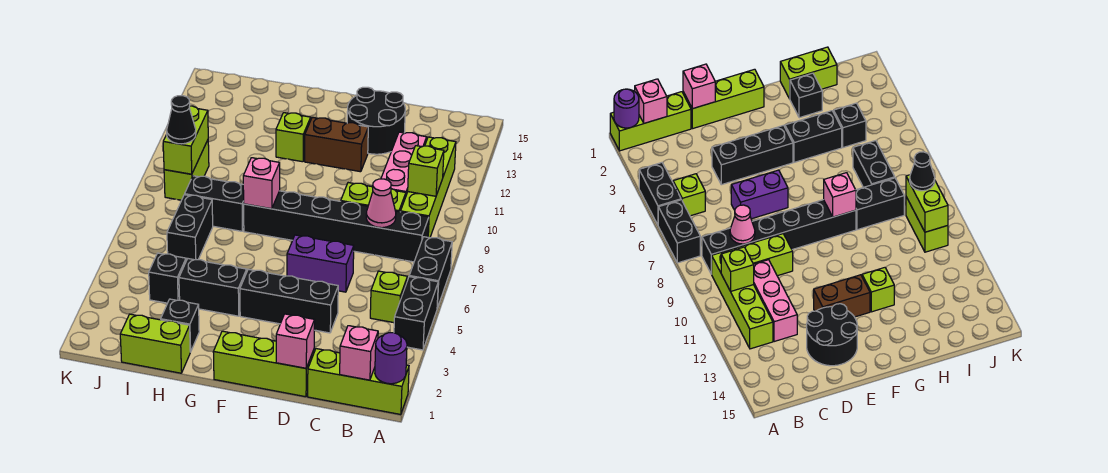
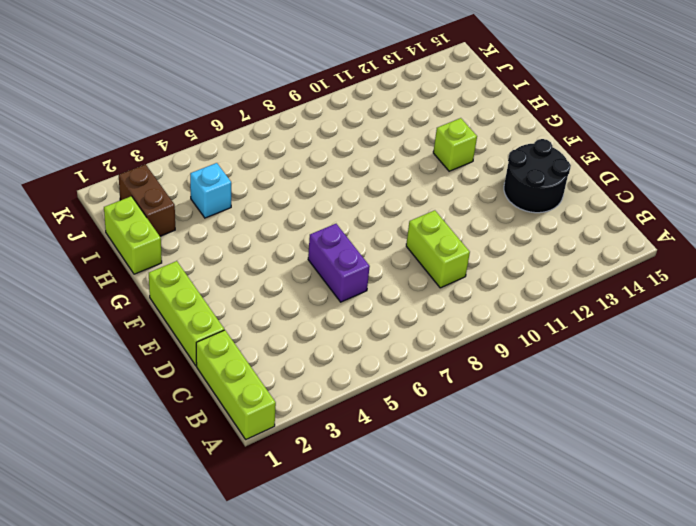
brown 1x2 brick [119,164,175,236] -> brown 1x2 brick moved to [305,117,368,172]
cyan 1x1 brick [190,163,231,218] -> black 1x1 brick [149,253,186,303]
none -> black 1x2 brick [394,277,438,350]
none -> black 1x2 brick [409,237,452,308]
none -> lime 1x1 brick [370,271,407,323]

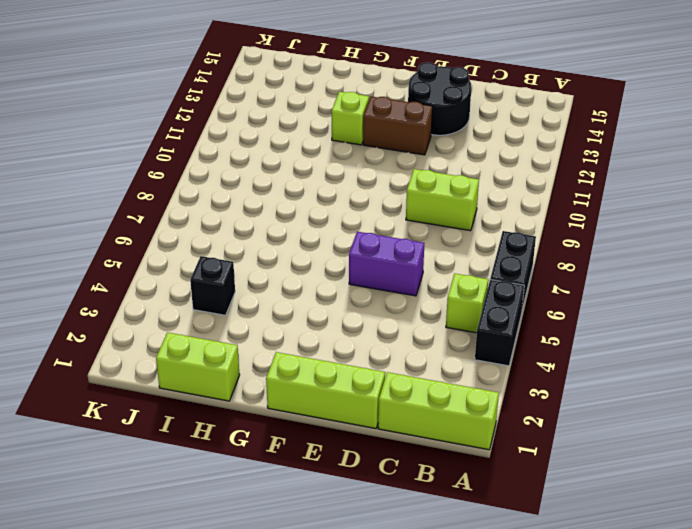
none -> black 1x6 brick [244,191,429,262]
none -> lime 1x4 brick [401,137,456,238]
none -> pink 1x3 brick [381,132,427,195]

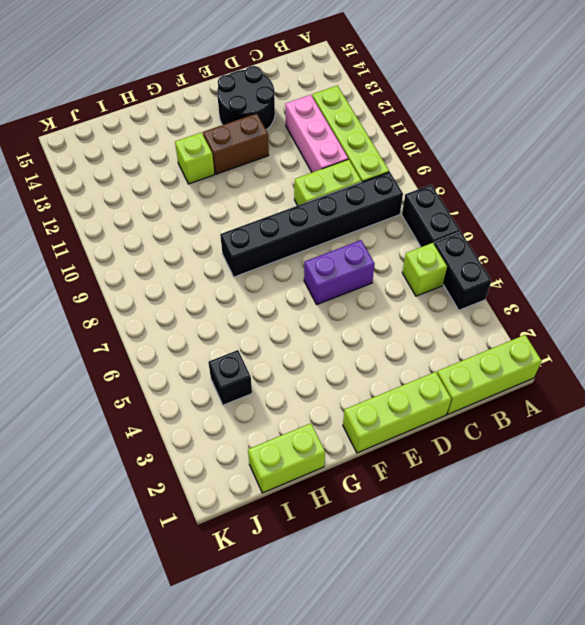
none -> black 1x3 brick [240,269,338,333]
none -> black 1x2 brick [179,259,247,316]
none -> black 1x1 brick [161,299,199,352]

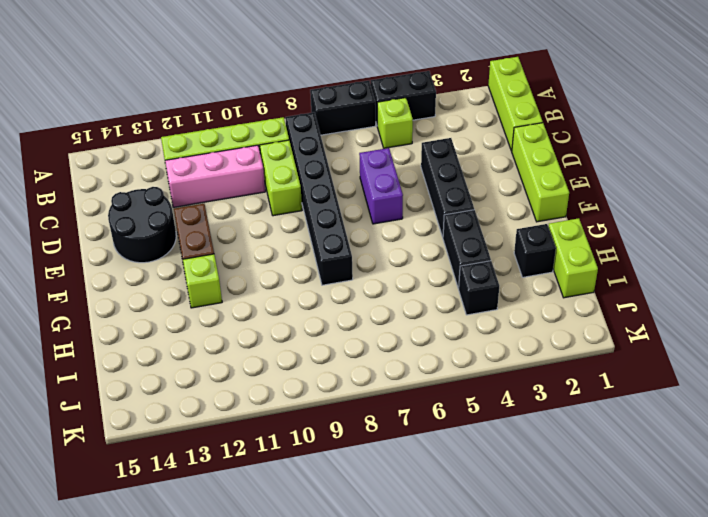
none -> black 1x2 brick [185,176,244,231]
none -> black 1x2 brick [167,195,213,261]
none -> lime 1x2 brick [164,140,209,200]

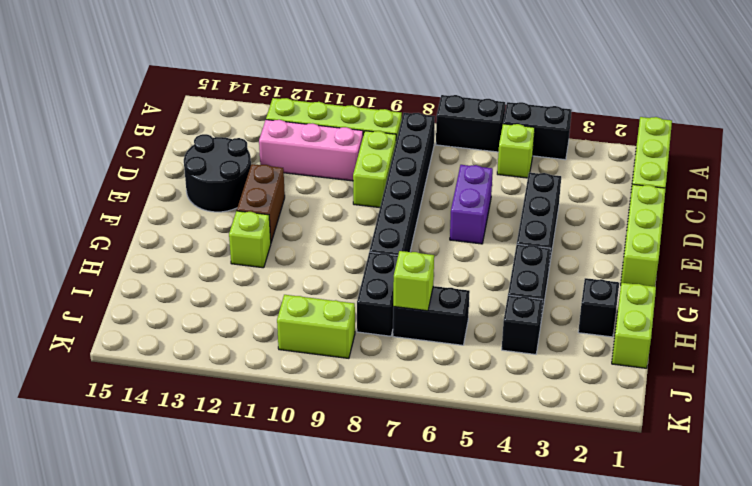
lime 1x1 brick [393,251,434,311] -> lime 1x1 brick moved to [408,146,444,196]
none -> purple 1x1 round brick [375,333,407,384]
none -> pink 1x1 brick [340,326,378,380]
none -> pink 1x1 cone [366,179,396,228]

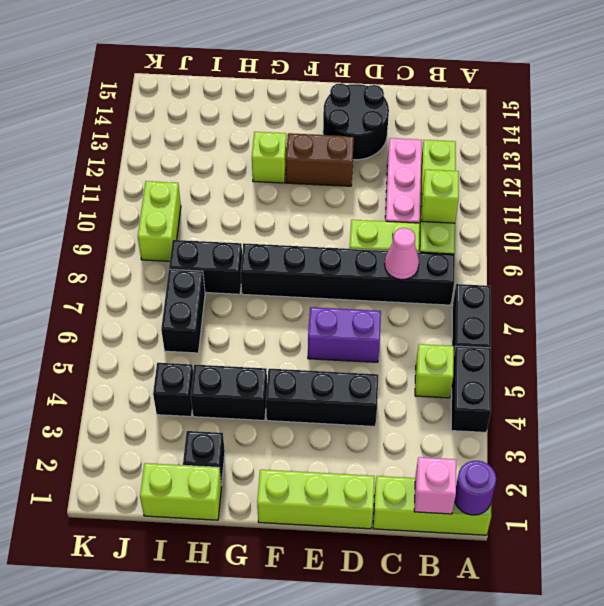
none -> pink 1x1 brick [276,314,315,368]
none -> pink 1x1 brick [243,158,280,209]
none -> lime 1x2 brick [163,106,208,174]

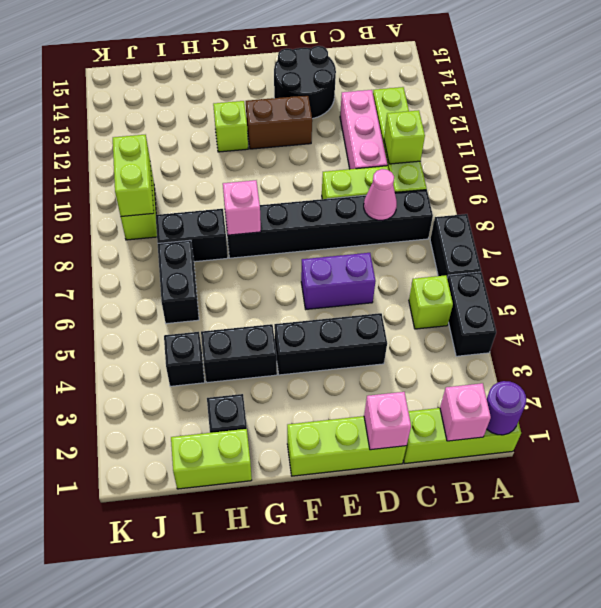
none -> black 1x1 cone [167,96,196,144]

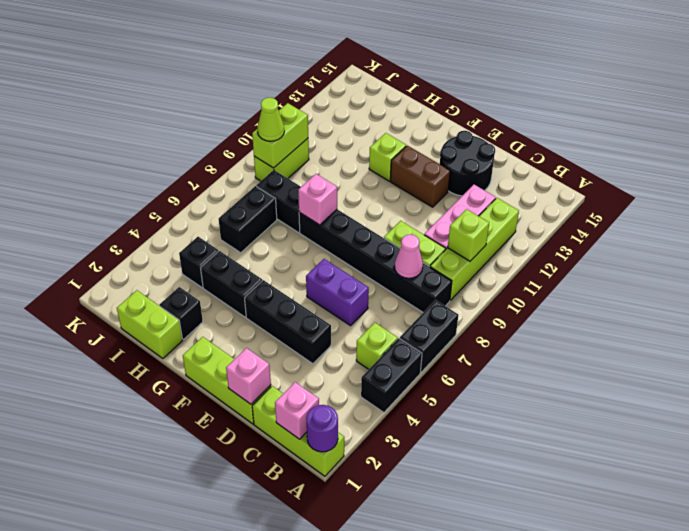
lime 1x1 cone [257,98,284,141] -> black 1x1 cone [167,96,196,144]

